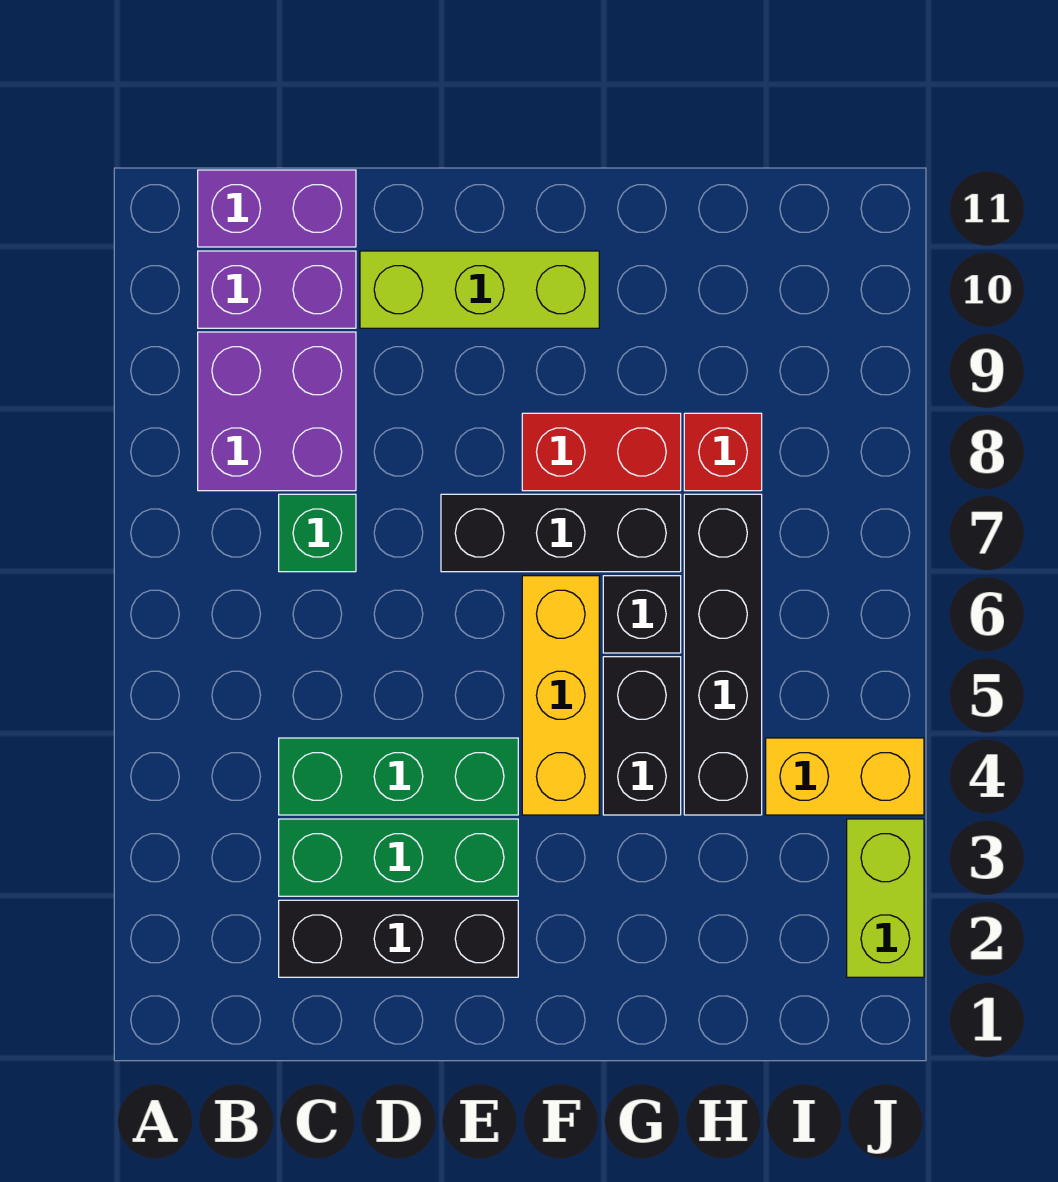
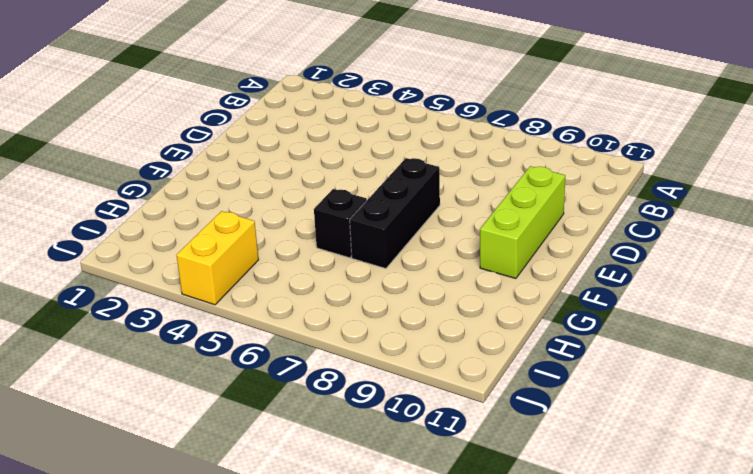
none -> purple 2x2 brick [198,332,356,491]
none -> purple 1x2 brick [198,251,356,328]
none -> purple 1x2 brick [198,170,356,247]

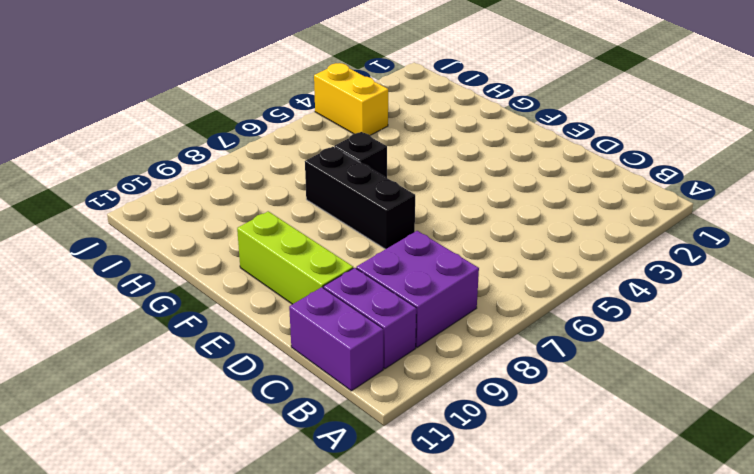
none -> black 1x3 brick [279,900,518,977]
none -> green 1x3 brick [279,819,518,896]
none -> green 1x3 brick [279,738,518,815]

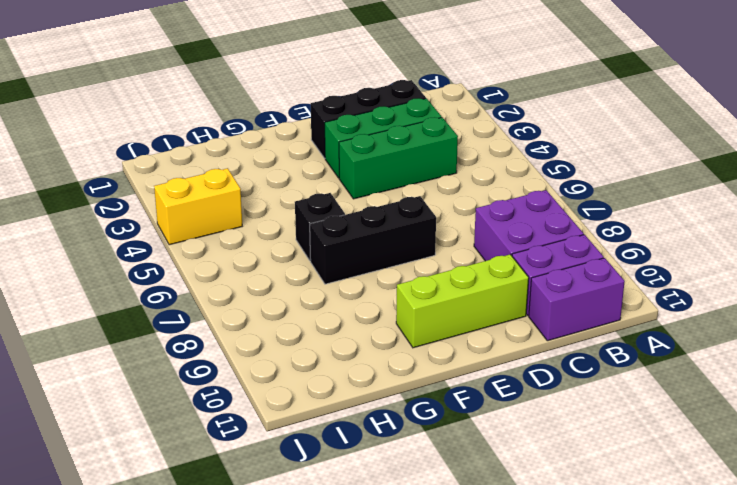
none -> green 1x1 brick [279,494,356,572]
none -> yellow 1x3 brick [522,576,599,815]
none -> red 1x2 brick [522,413,681,491]

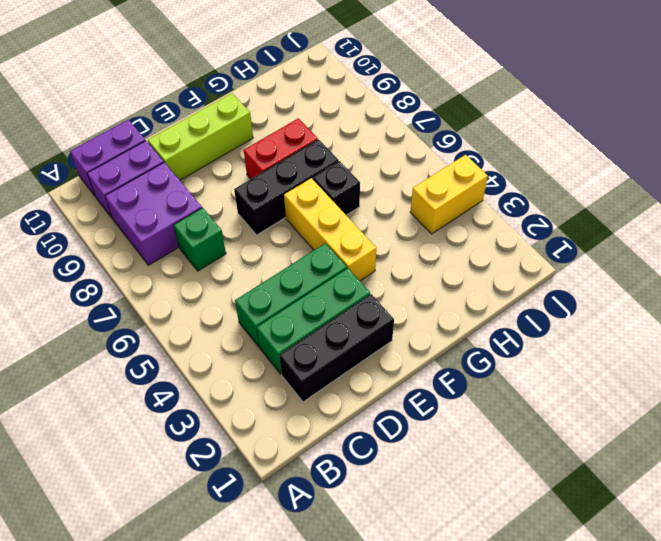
none -> black 1x2 brick [603,657,681,815]
none -> black 1x4 brick [684,494,762,815]
none -> red 1x1 brick [684,413,762,491]

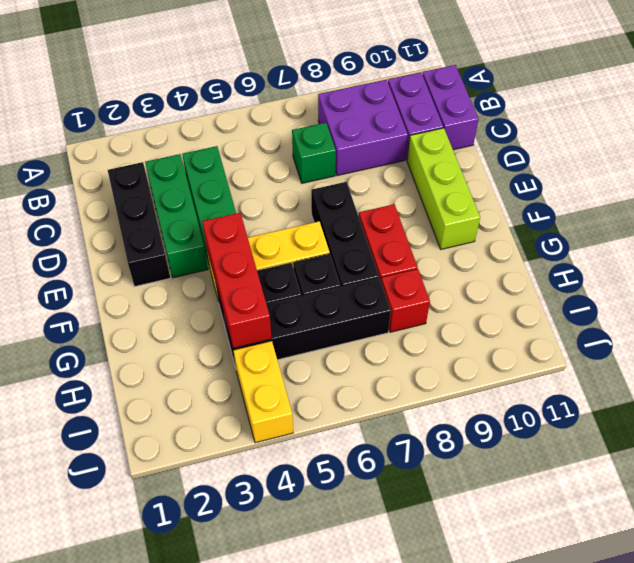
red 1x3 brick [202,213,271,348] -> none
none -> lime 1x2 brick [847,819,924,977]

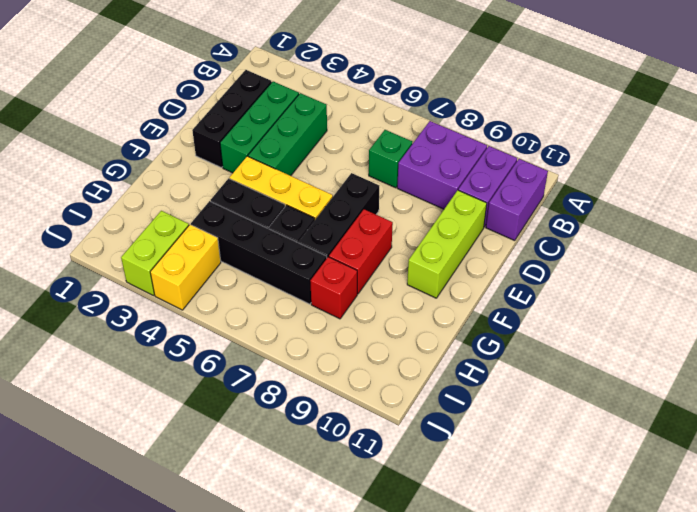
lime 1x2 brick [121,211,189,296] -> lime 1x2 brick turned to [847,819,924,977]

